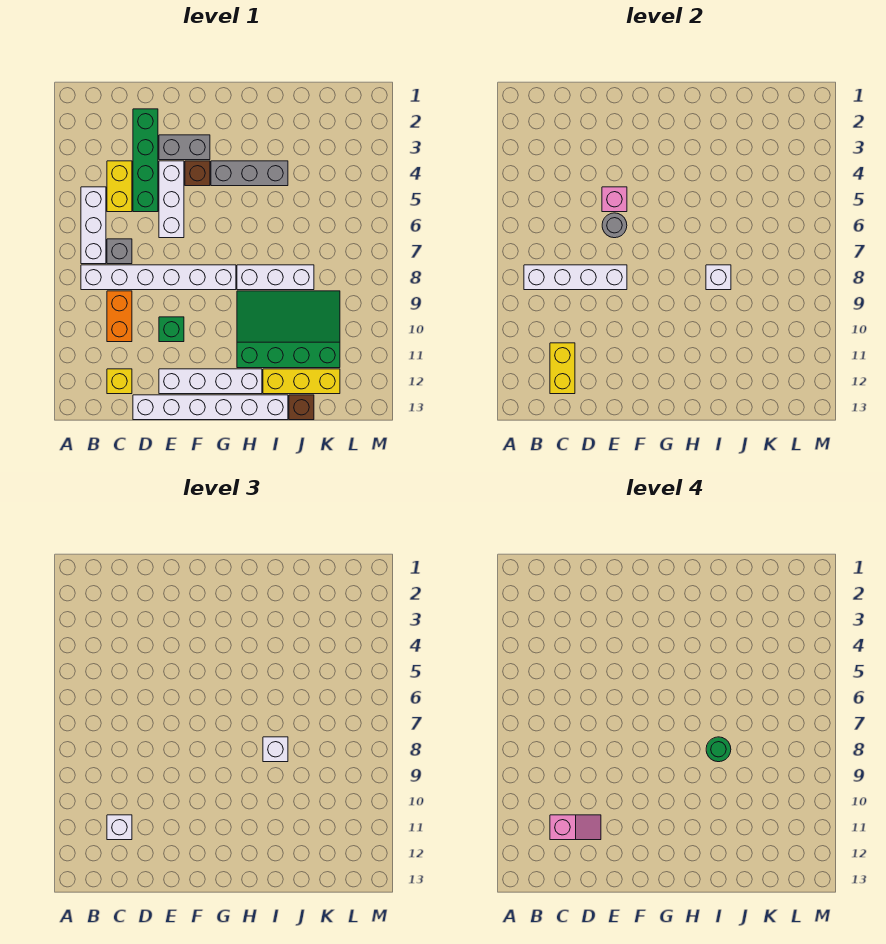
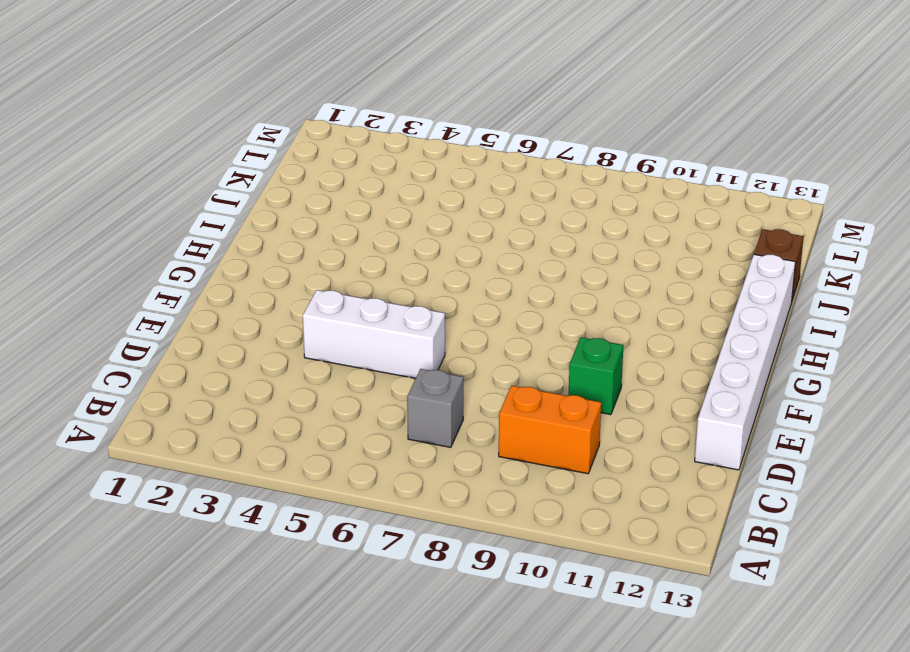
none -> white 1x3 brick [81,187,106,264]
none -> white 1x6 brick [81,265,236,290]
none -> yellow 1x2 brick [107,161,132,212]

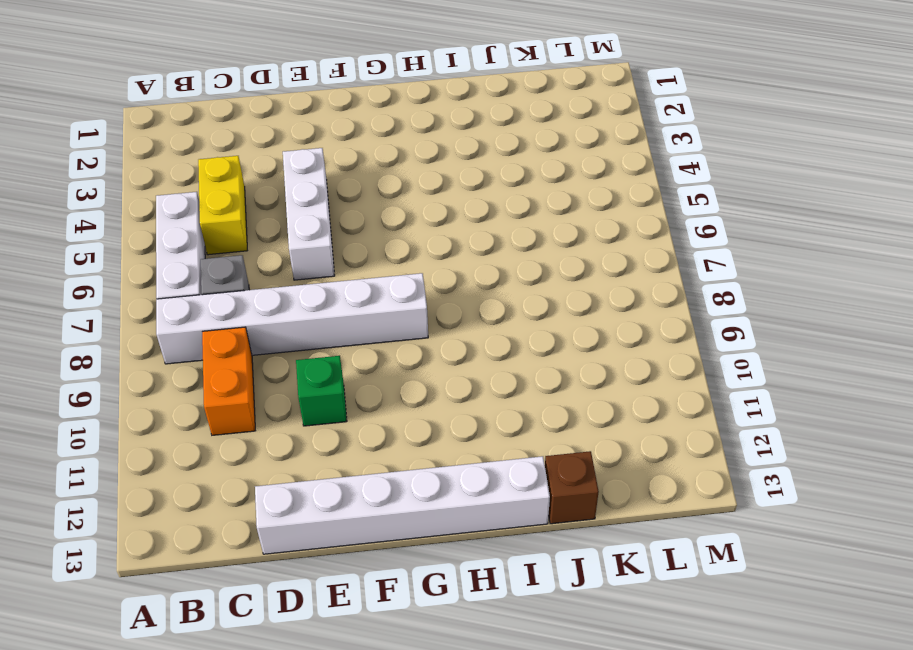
none -> yellow 1x1 brick [107,369,132,394]
none -> green 1x4 brick [133,109,158,212]
none -> grey 1x2 brick [159,135,210,160]

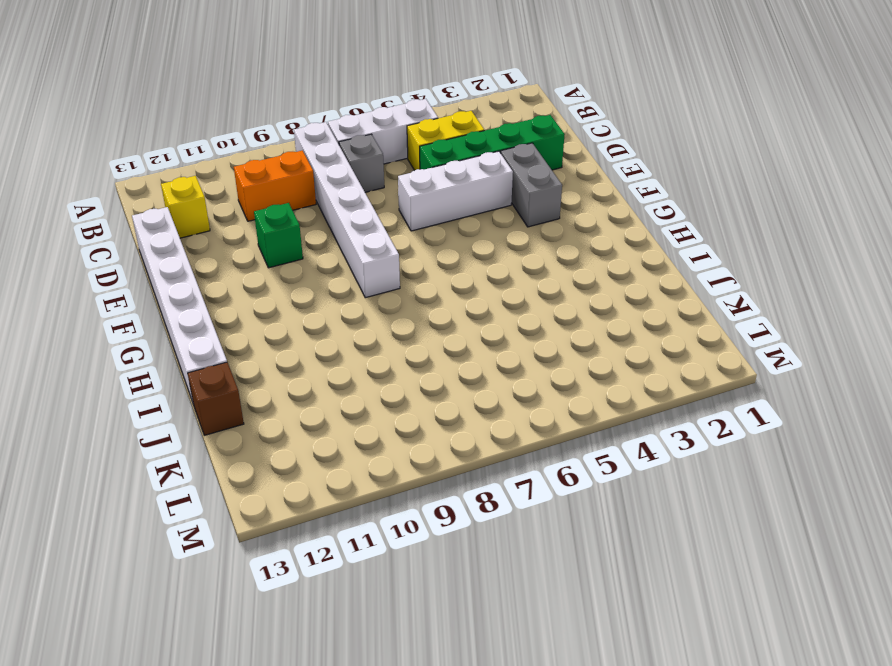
none -> white 1x4 brick [159,369,262,394]
none -> brown 1x1 brick [185,161,210,186]
none -> grey 1x3 brick [211,161,288,186]

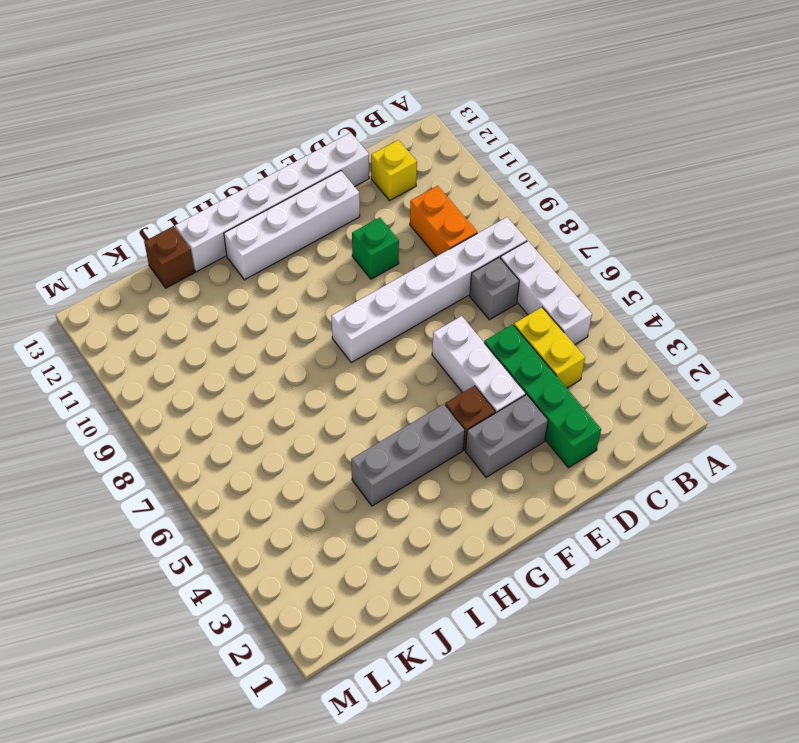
none -> white 1x3 brick [237,265,314,290]
none -> green 3x4 slope [237,291,340,368]
none -> yellow 1x3 brick [263,369,340,394]

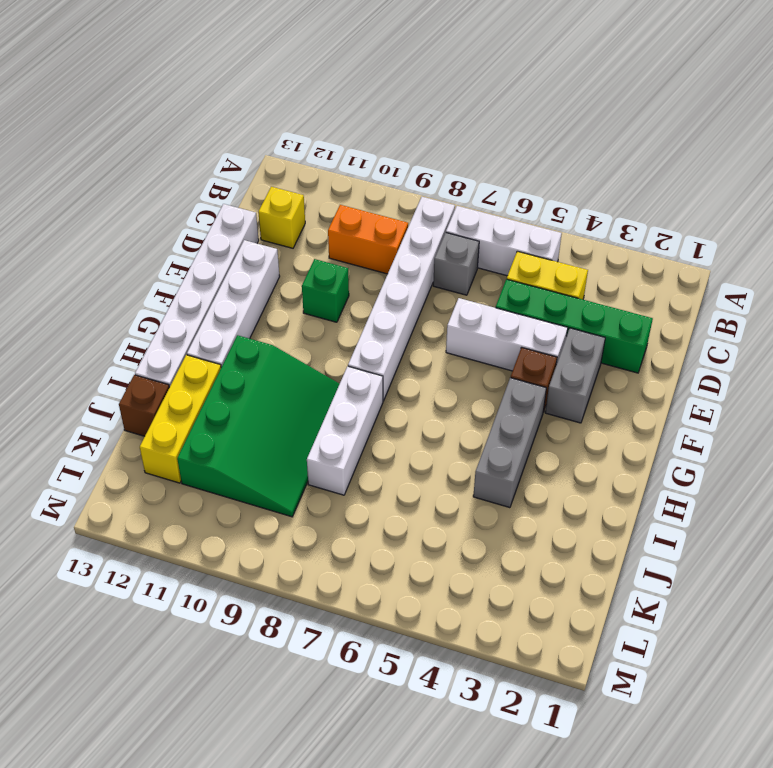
none -> white 1x4 brick [524,265,627,290]
none -> yellow 1x2 brick [550,343,575,394]
none -> pink 1x1 brick [602,187,627,212]

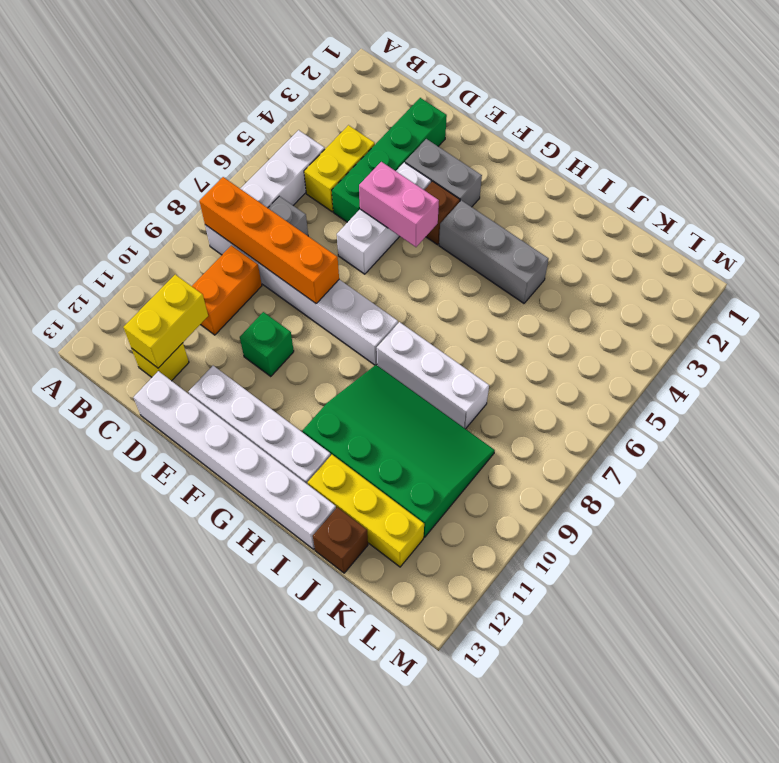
orange 1x4 brick [199,177,339,303] -> white 1x4 brick [524,265,627,290]
pink 1x2 brick [359,162,439,247] -> pink 1x1 brick [602,187,627,212]
none -> grey 1x1 round brick [602,213,627,238]
none -> white 1x1 brick [706,265,731,290]
none -> white 1x1 brick [107,815,132,840]

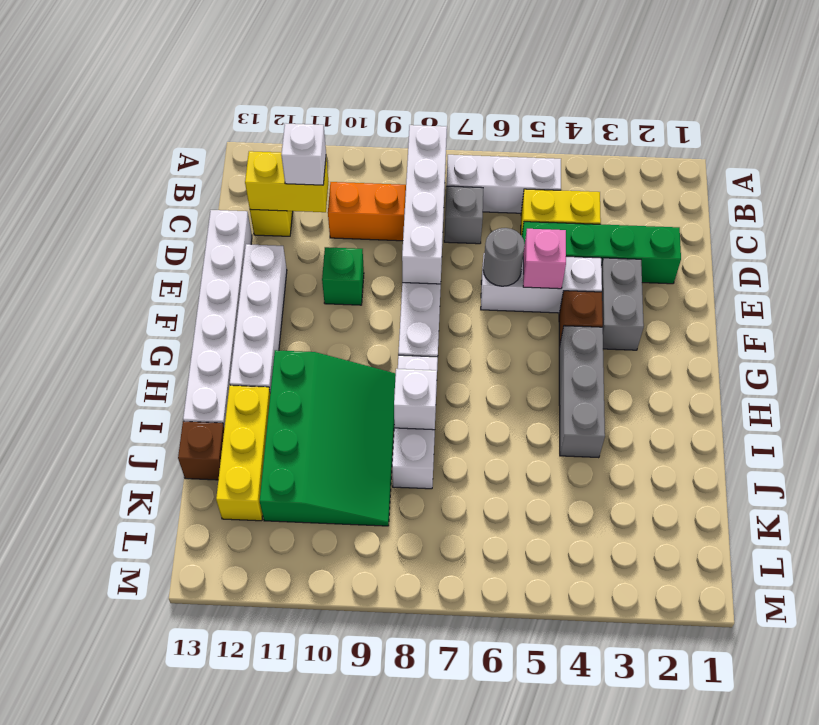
none -> white 1x1 brick [263,737,288,762]
none -> pink 1x2 slope [550,815,601,840]
none -> green 1x1 round brick [706,737,731,762]

